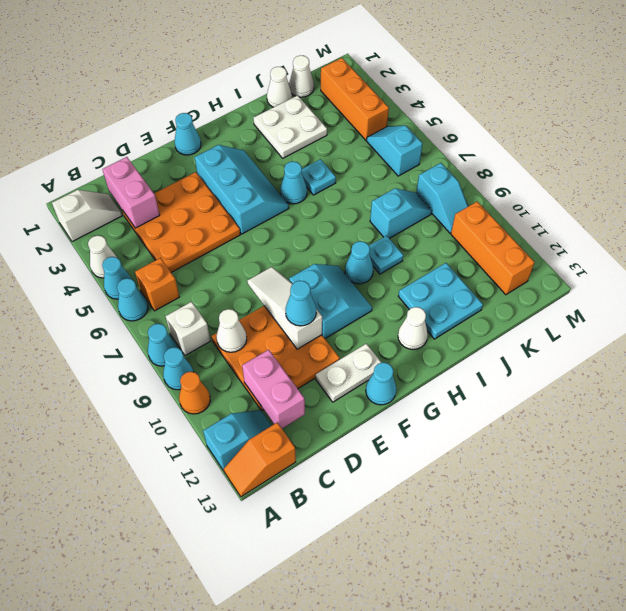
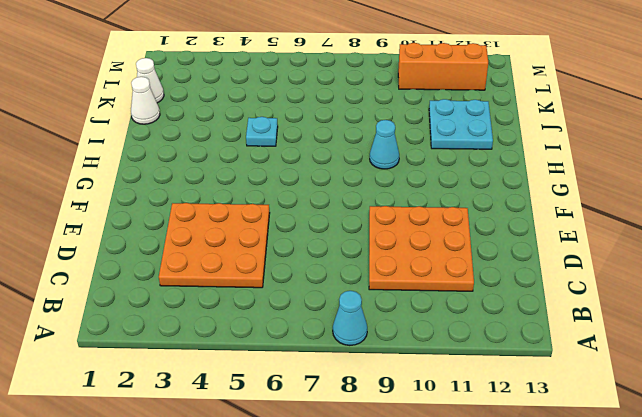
none -> white 1x2 slope [52,190,122,242]
none -> white 1x1 cone [88,235,117,278]
none -> cyan 1x1 cone [102,257,131,299]
none -> cyan 1x1 cone [117,278,148,321]

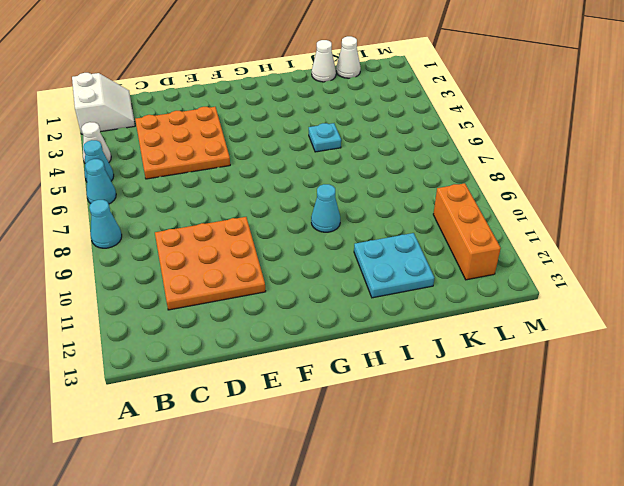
white 2x2 slope [72,73,135,134] -> white 1x2 slope [52,190,122,242]
none -> cyan 1x1 cone [163,347,193,390]
none -> orange 1x1 cone [179,372,210,414]
none -> cyan 1x2 slope [203,410,272,470]
none -> orange 1x2 slope [224,423,296,497]

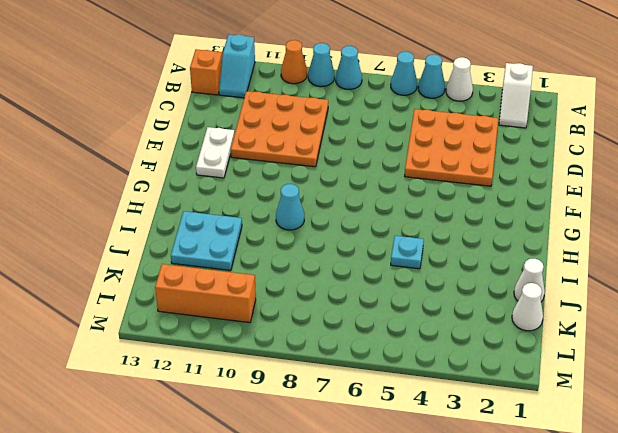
none -> orange 1x1 brick [135,258,179,311]
none -> white 1x1 brick [166,302,210,356]
none -> cyan 1x1 cone [175,113,201,155]
none -> cyan 2x3 slope [195,145,289,234]

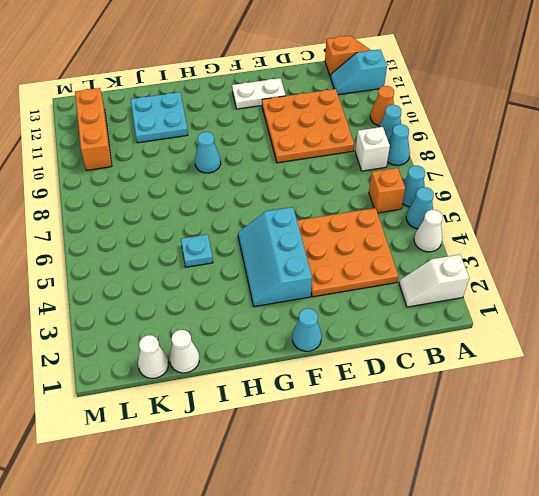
none -> cyan 2x2 slope [289,264,372,338]
none -> cyan 1x1 cone [366,362,396,405]
none -> cyan 1x1 cone [280,161,307,204]
none -> white 1x1 cone [398,307,428,350]

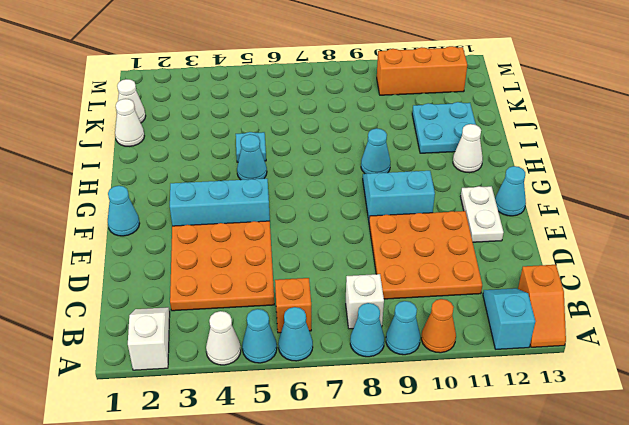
none -> white 2x2 plate [254,95,327,158]
none -> cyan 1x1 plate [369,236,403,274]
none -> cyan 1x2 slope [370,188,432,238]
none -> orange 1x3 brick [321,58,389,140]

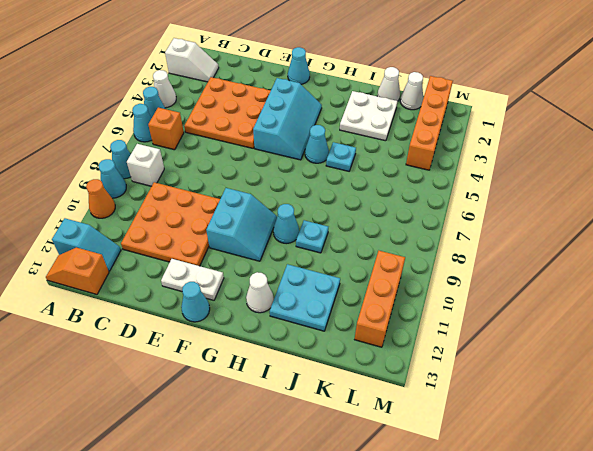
orange 1x4 brick [406,76,453,170] -> orange 1x3 brick [321,58,389,140]
none -> cyan 1x2 slope [370,188,432,238]
none -> cyan 1x2 slope [367,126,422,176]
none -> cyan 1x2 slope [416,163,468,233]
none -> pink 1x2 brick [102,157,160,228]

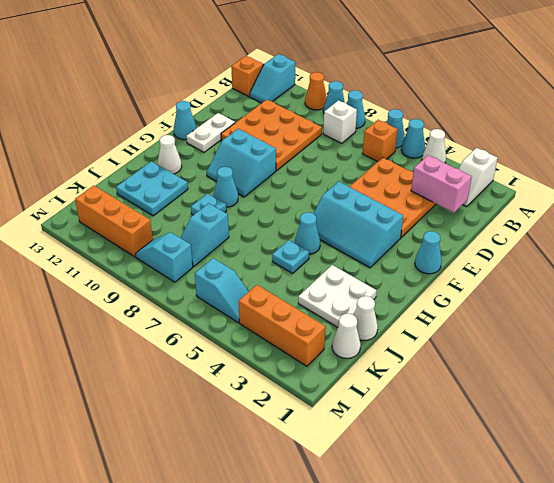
none -> white 1x1 cone [217,309,247,352]
none -> pink 1x2 brick [242,350,305,428]
none -> white 1x3 slope [248,267,322,349]
none -> cyan 1x1 cone [285,281,316,326]

